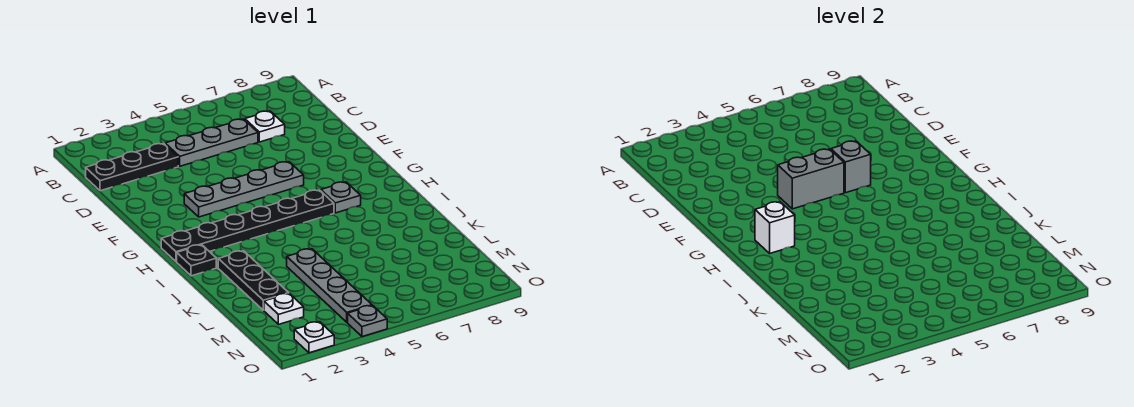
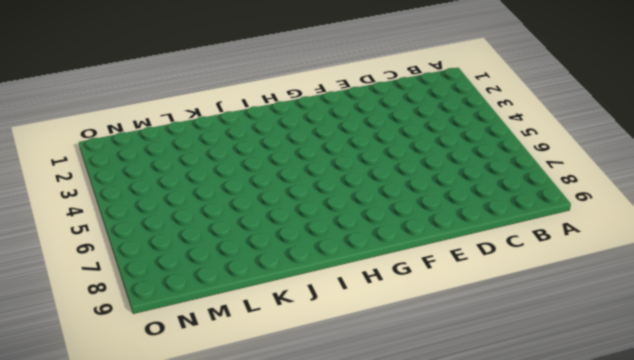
none -> black 1x3 plate [86,144,178,191]
none -> grey 1x3 plate [165,119,258,166]
none -> white 1x1 plate [245,111,285,142]

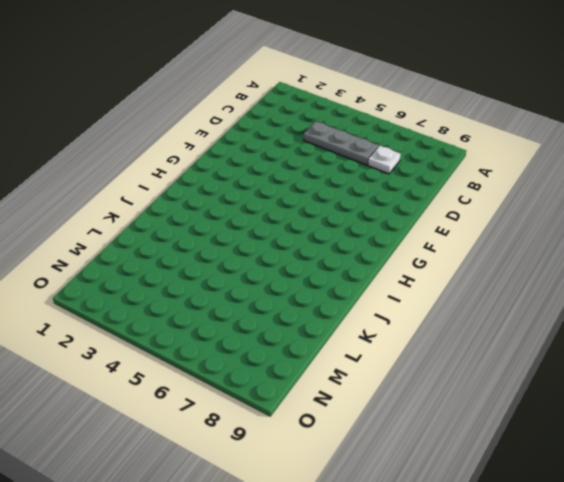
none -> black 1x3 plate [86,144,178,191]
none -> grey 1x4 plate [184,162,304,217]
none -> black 1x6 plate [161,190,334,262]

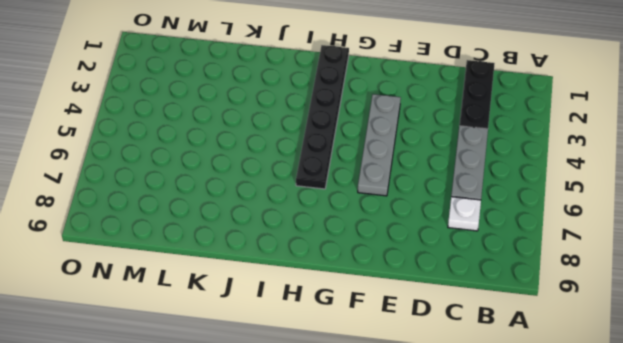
none -> grey 1x1 plate [321,182,361,213]
none -> black 1x1 plate [177,245,216,276]
none -> black 1x3 plate [218,251,289,310]

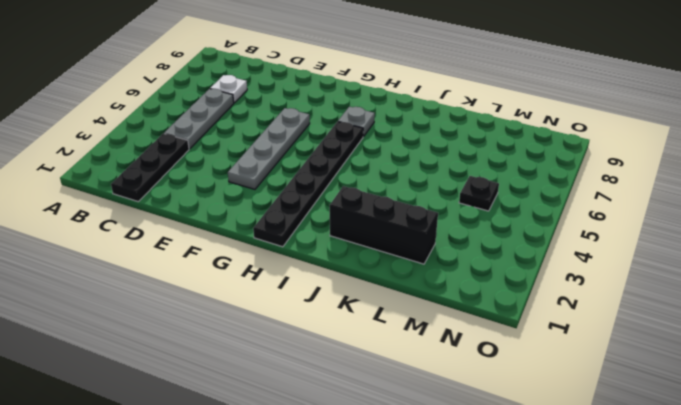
black 1x3 brick [330,186,438,264] -> black 1x3 plate [218,251,289,310]
black 1x1 plate [459,176,499,211] -> black 1x1 plate moved to [177,245,216,276]
none -> grey 1x4 plate [287,249,372,322]
none -> white 1x1 plate [264,294,304,324]
none -> white 1x1 plate [294,322,334,353]

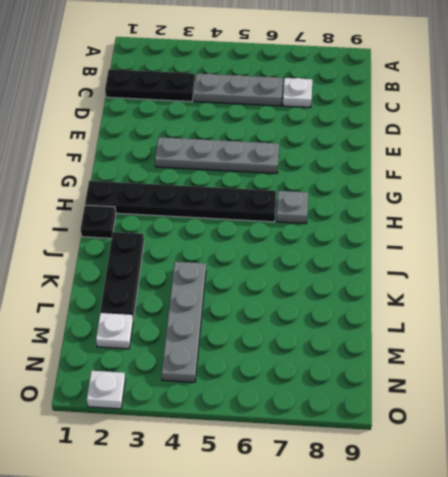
none -> grey 1x1 plate [348,306,387,337]
none -> grey 1x2 brick [778,149,844,209]
none -> grey 1x1 brick [831,141,871,193]

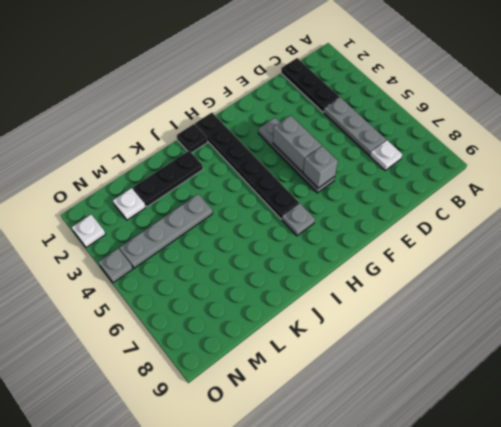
none -> white 1x1 brick [755,202,795,253]

